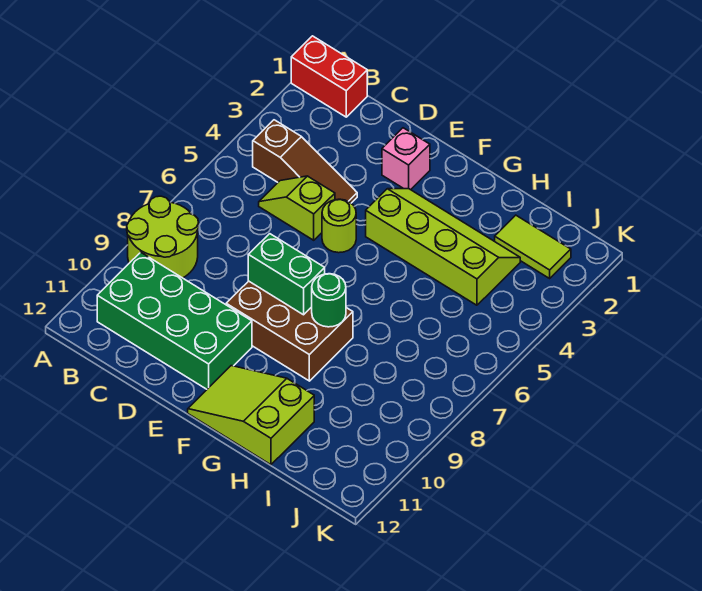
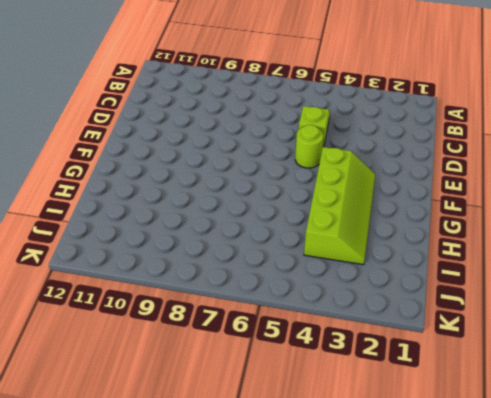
none -> red 1x2 brick [291,36,367,117]
none -> lime 2x2 round brick [127,196,199,278]
none -> brown 1x3 slope [253,120,357,203]

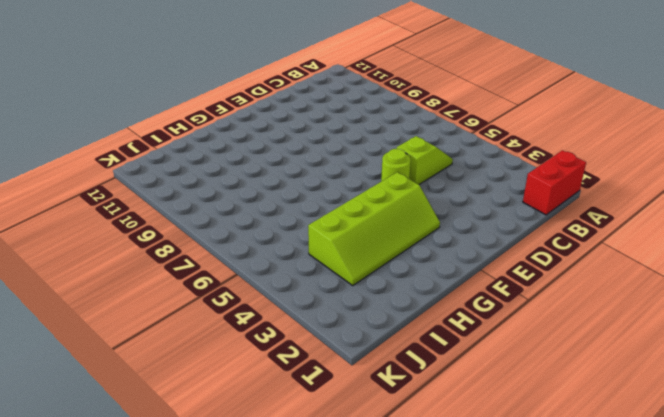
none -> lime 2x2 round brick [127,196,199,278]
none -> brown 1x3 slope [253,120,357,203]
none -> green 2x4 brick [97,252,252,389]

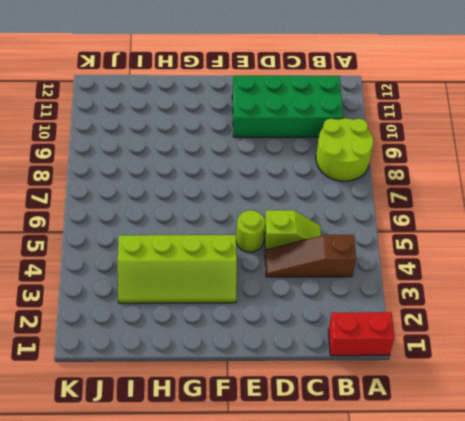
none -> pink 1x1 brick [382,128,430,190]
none -> brown 2x3 brick [226,281,353,381]
none -> lime 2x3 slope [188,366,314,465]

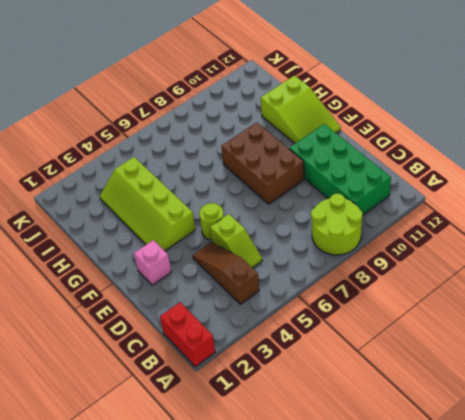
none -> lime 1x2 tile [495,215,571,278]
none -> green 1x2 brick [248,234,325,315]
none -> green 1x1 round brick [312,274,346,327]

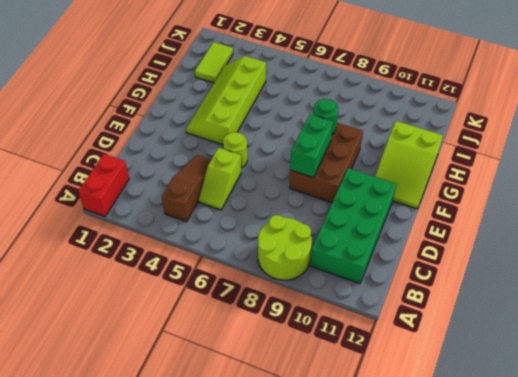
none -> pink 1x1 brick [382,128,430,190]

